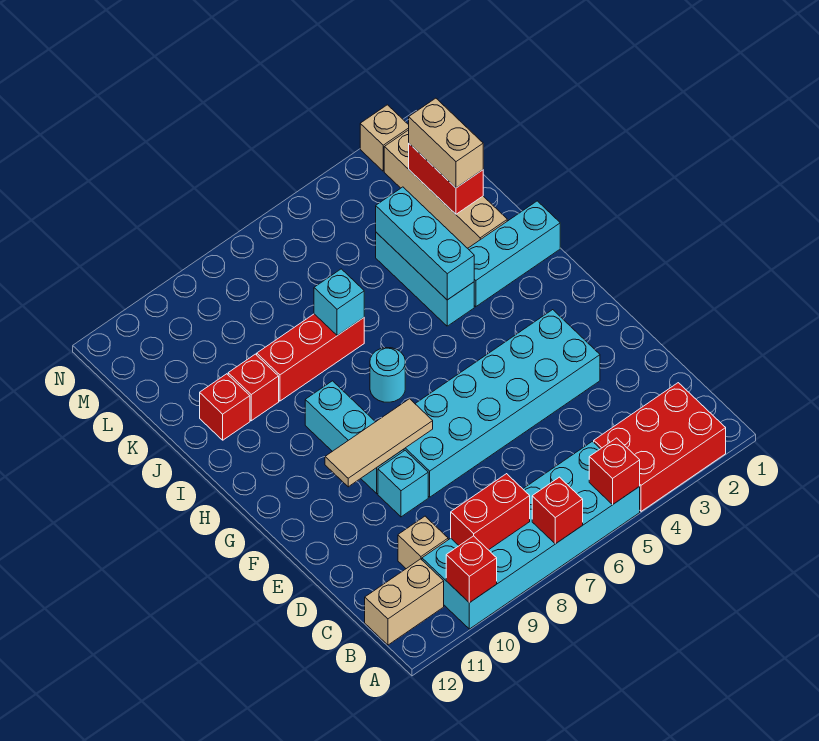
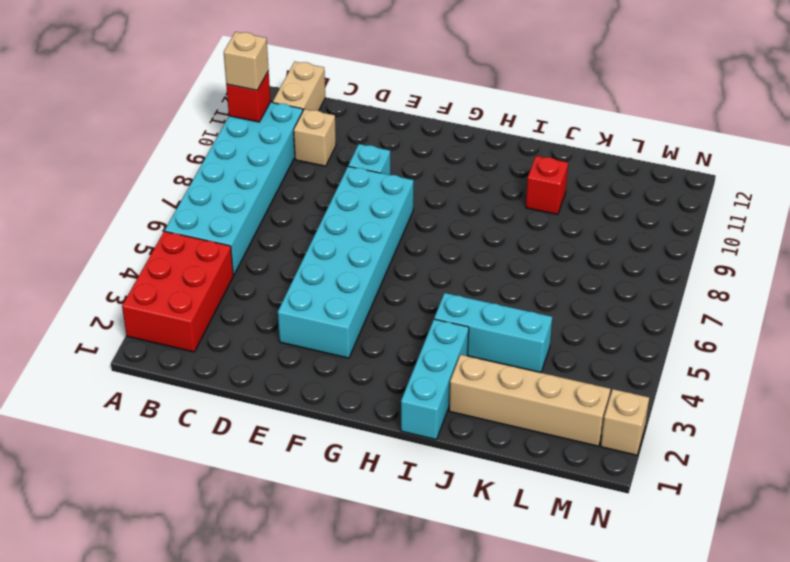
tan 1x1 brick [224,32,269,90] -> none
none -> cyan 1x3 brick [305,381,404,494]
none -> cyan 1x1 round brick [370,348,405,402]
none -> red 1x3 brick [257,314,364,401]

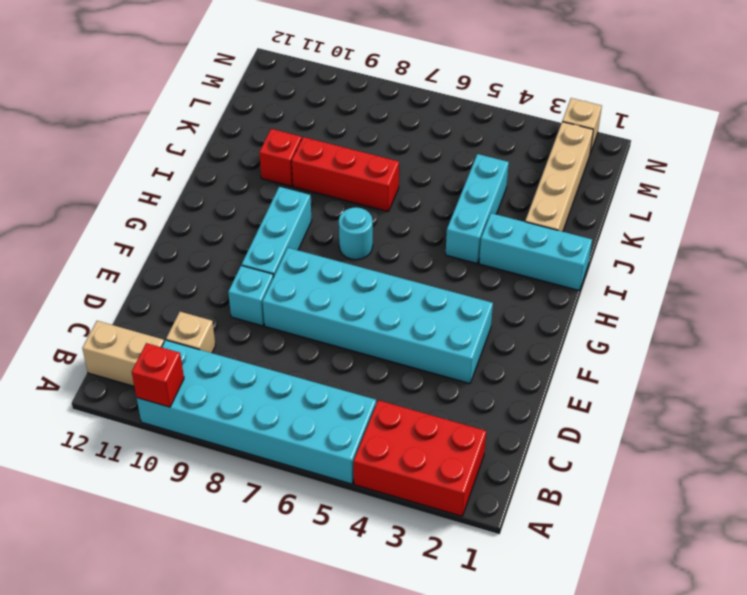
none -> red 1x1 brick [200,374,250,440]
none -> red 1x1 brick [589,438,640,504]
none -> red 1x1 brick [532,477,583,544]

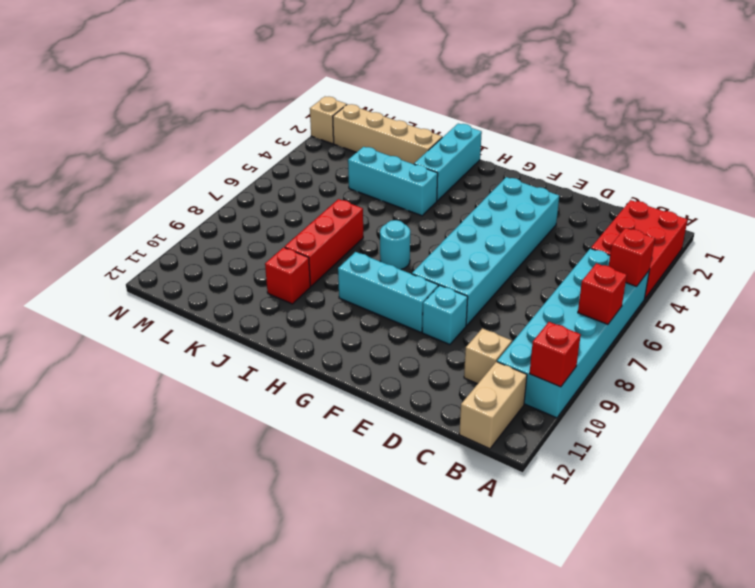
none -> red 1x1 brick [200,374,250,440]
none -> red 1x2 brick [451,474,530,550]
none -> tan 1x3 tile [325,399,433,487]

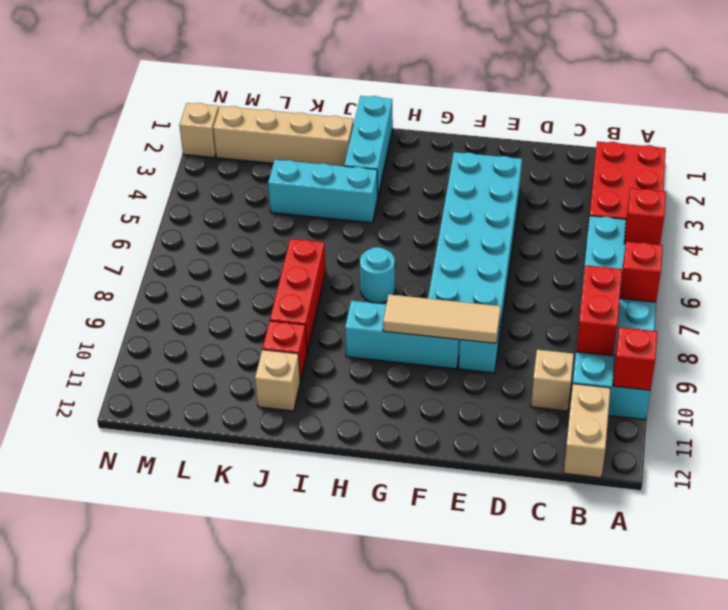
tan 1x3 tile [383,294,501,343] -> tan 1x3 tile turned to [325,399,433,487]
tan 1x1 brick [255,350,300,411] -> red 1x1 brick [200,374,250,440]
none -> cyan 1x3 brick [376,187,474,300]
none -> cyan 1x1 brick [314,269,364,336]
none -> red 1x2 brick [409,144,483,214]

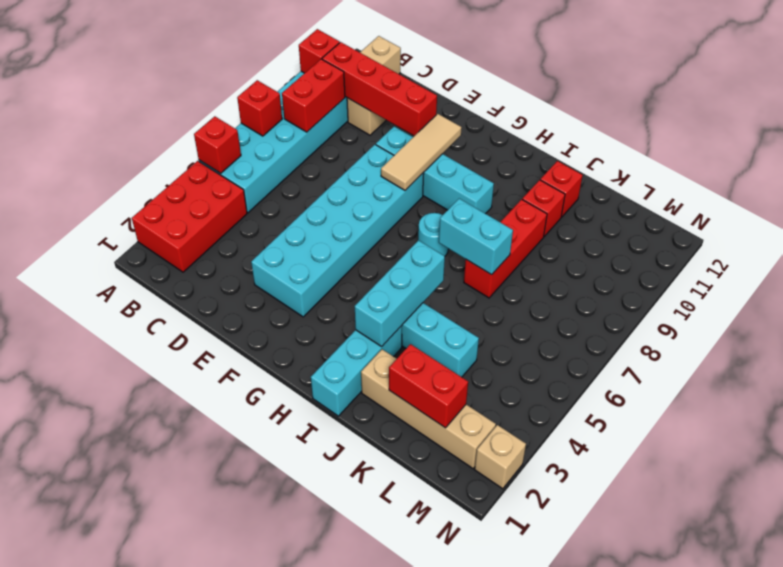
red 1x4 brick [322,42,437,136] -> none
cyan 1x3 brick [355,240,445,347] -> cyan 1x3 brick turned to [376,187,474,300]
cyan 1x2 brick [439,199,513,275] -> cyan 1x1 brick [314,269,364,336]
none -> tan 1x2 brick [409,98,483,188]

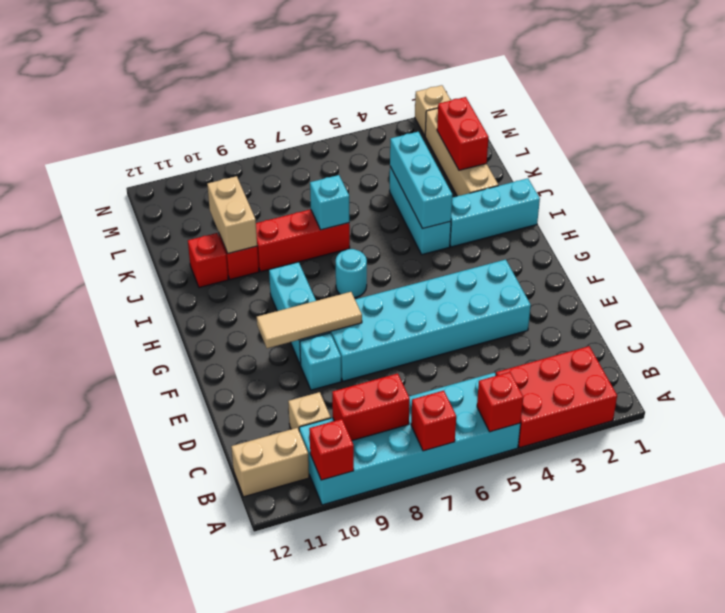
tan 1x2 brick [207,176,257,253] -> tan 1x2 brick moved to [409,98,483,188]

